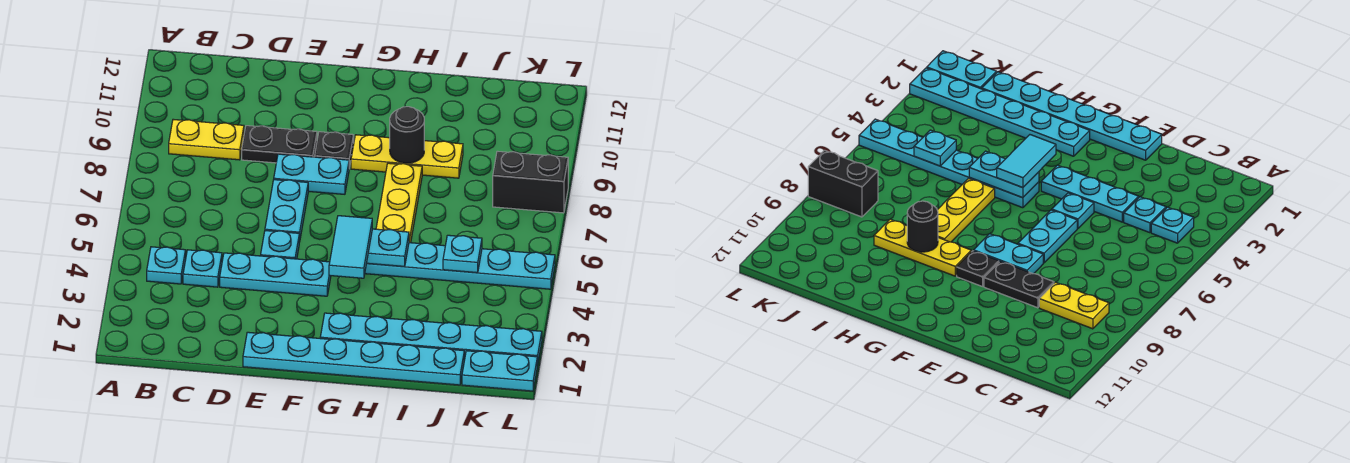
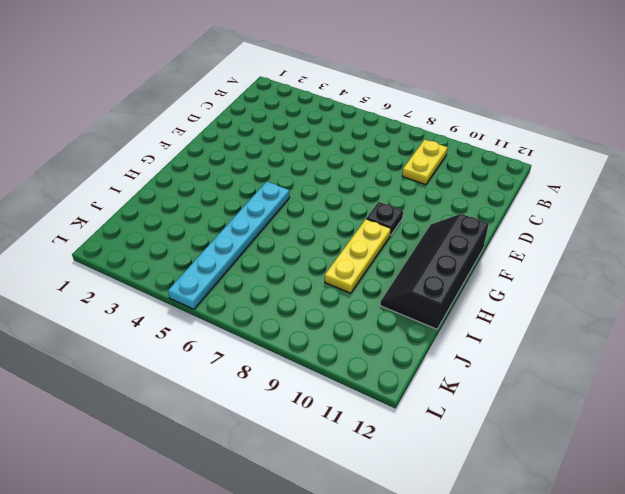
black 2x4 slope [380,214,489,329] -> none
none -> cyan 1x1 plate [147,247,186,284]
none -> cyan 1x1 plate [183,250,222,287]
none -> cyan 1x3 plate [220,253,331,296]

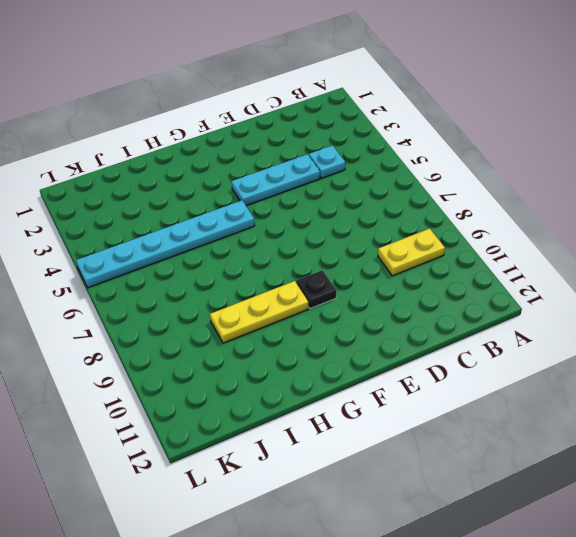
none -> cyan 1x1 plate [147,247,186,284]
none -> black 1x2 plate [242,126,317,163]
none -> cyan 1x6 plate [243,332,464,385]

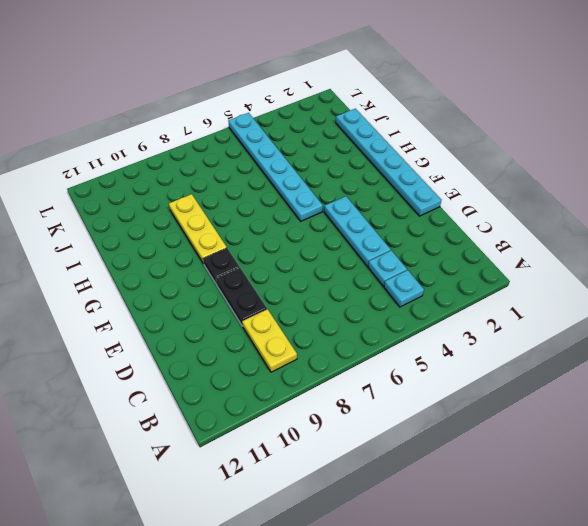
none -> cyan 1x1 plate [261,231,299,259]
none -> cyan 1x2 plate [265,180,308,242]
none -> cyan 1x2 plate [274,154,349,194]

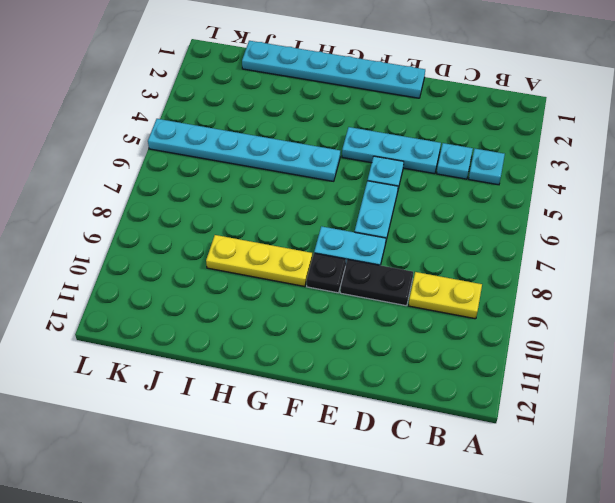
none -> cyan 1x6 plate [320,313,542,365]
none -> yellow 1x3 plate [376,163,422,243]
none -> cyan 1x2 plate [462,351,537,391]

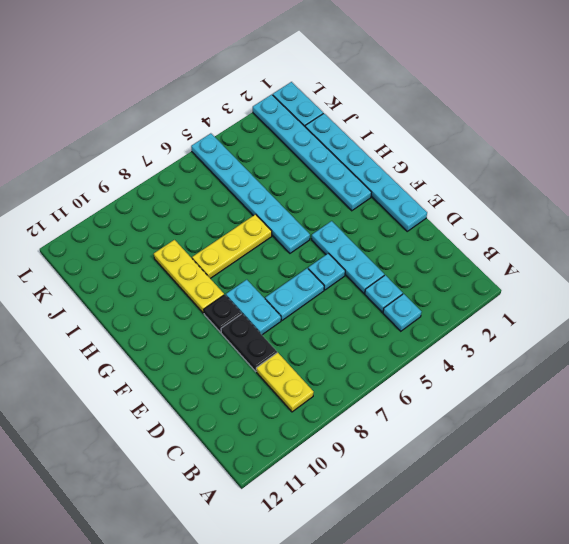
none -> black 1x2 brick [493,151,568,213]
none -> cyan 1x2 plate [367,229,409,267]
none -> black 1x1 round brick [390,107,424,163]

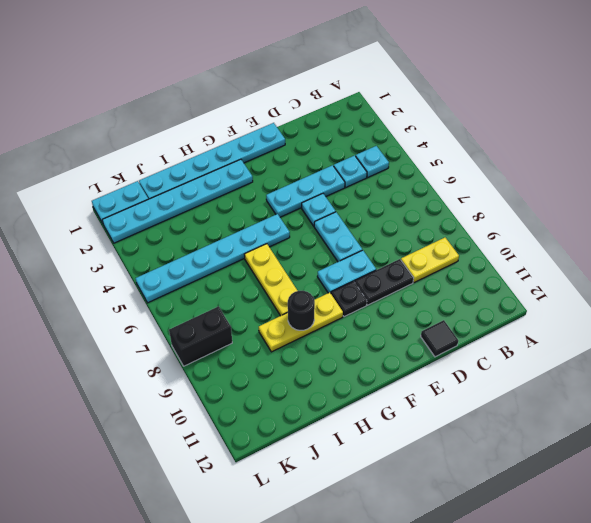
black 1x1 tile [421,320,458,357] -> none
none -> cyan 1x2 plate [367,229,409,267]
none -> cyan 1x1 plate [443,235,482,273]
none -> cyan 1x2 tile [329,216,372,278]

